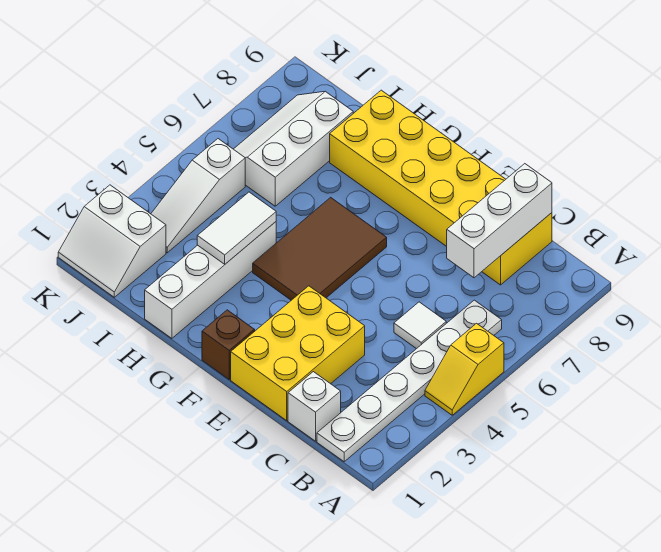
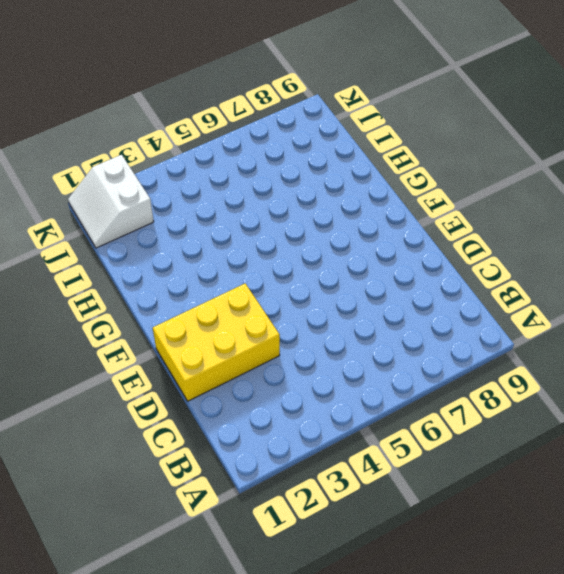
none -> yellow 1x2 slope [425,323,504,415]
none -> white 1x6 plate [317,300,502,462]
none -> white 1x1 brick [288,372,341,441]

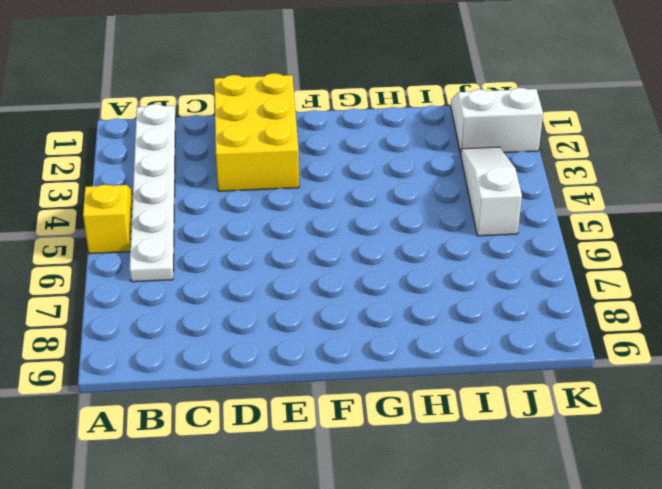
none -> white 1x1 brick [288,372,341,441]
none -> white 1x1 tile [394,302,446,349]
none -> yellow 2x6 brick [330,90,552,285]

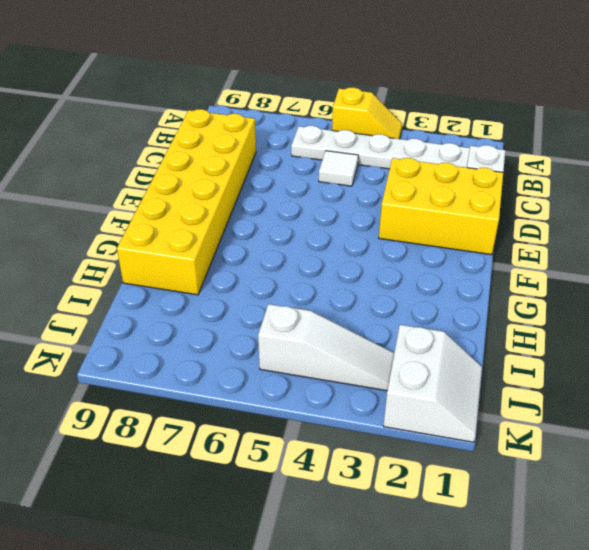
none -> brown 1x1 brick [202,310,255,379]
none -> brown 2x3 tile [253,197,387,300]
none -> white 1x4 brick [145,222,276,338]

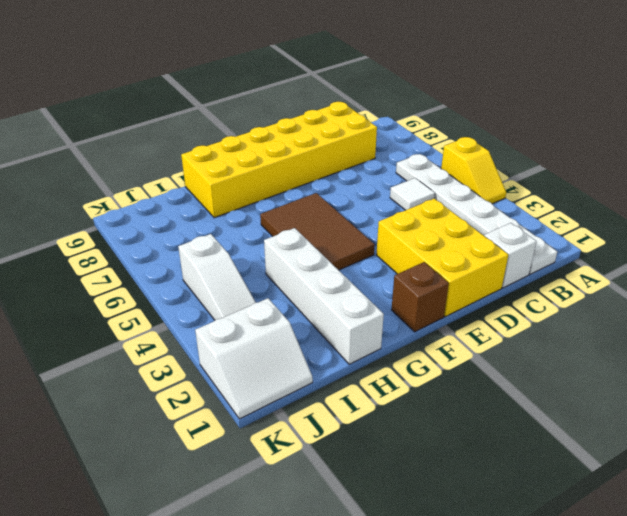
none -> white 2x3 slope [234,91,353,206]
none -> white 1x3 brick [447,164,552,278]
none -> white 1x2 tile [197,192,276,264]

